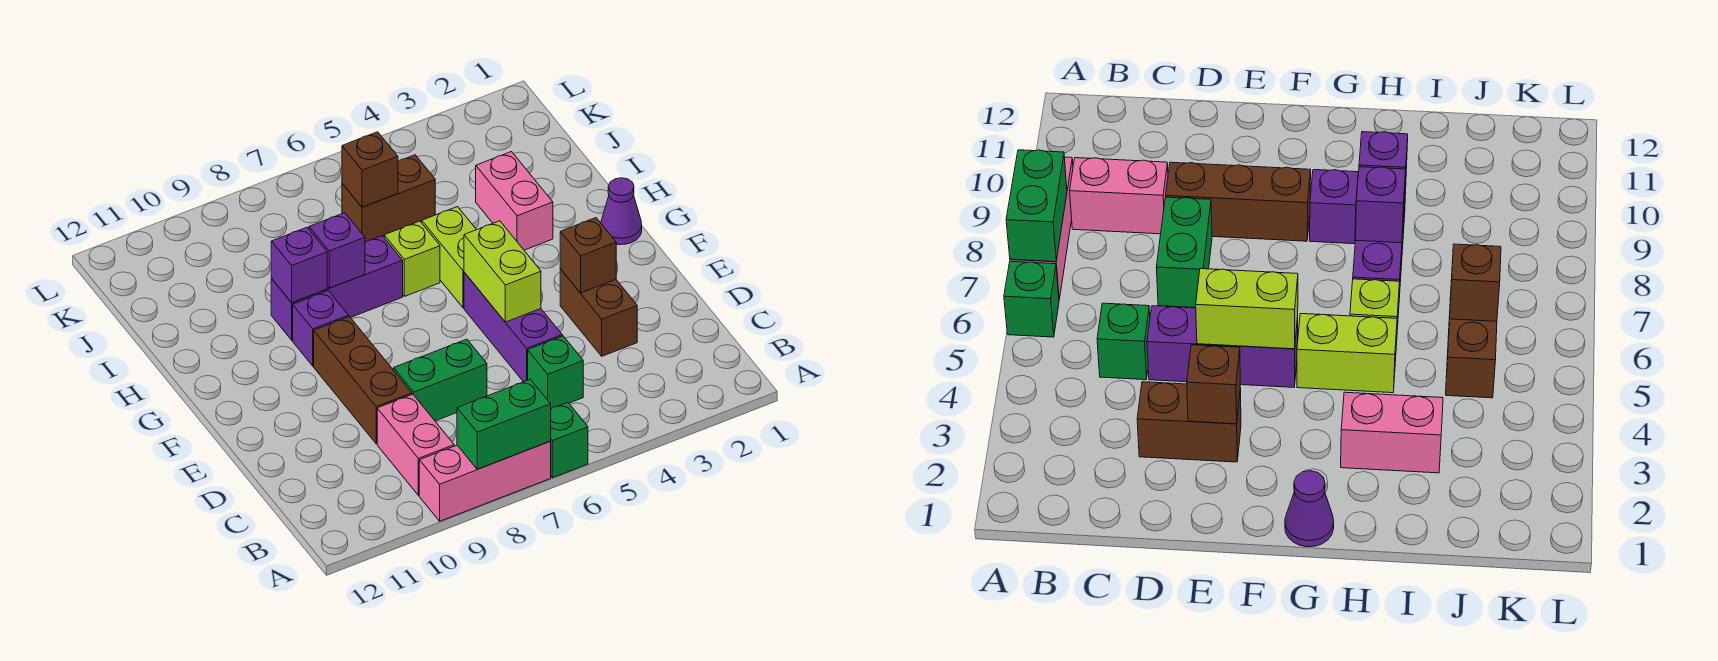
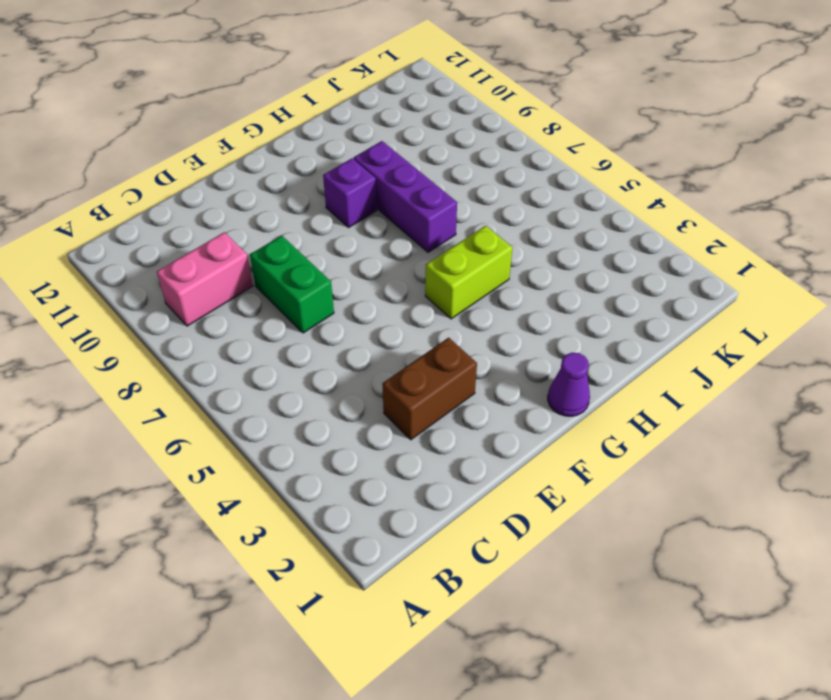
none -> green 1x1 brick [550,402,588,478]
none -> pink 1x3 brick [419,442,551,521]
none -> green 1x1 brick [528,336,583,409]

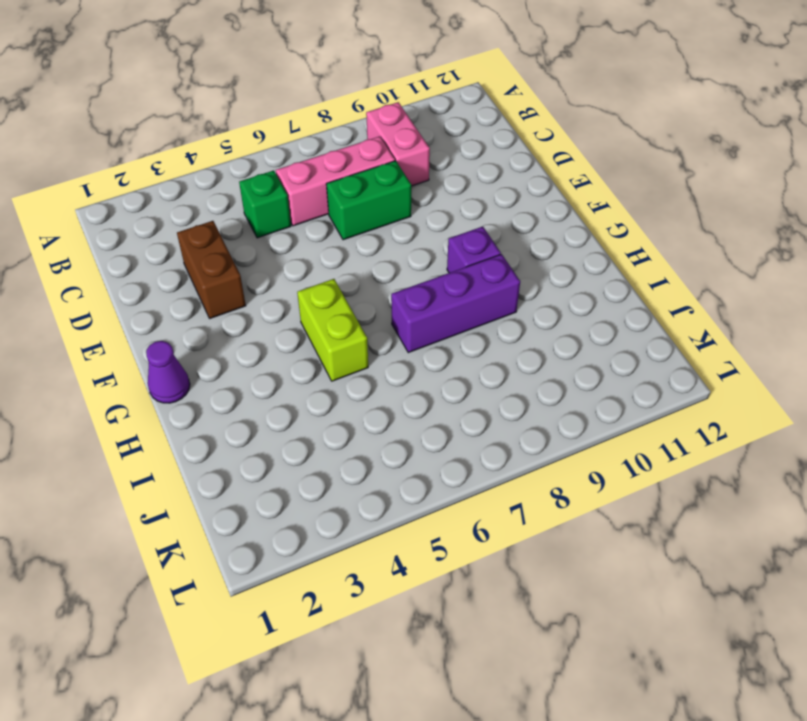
pink 1x3 brick [276,136,395,226] -> pink 1x3 brick moved to [419,442,551,521]
none -> green 1x1 brick [550,402,588,478]
none -> purple 1x3 brick [464,272,562,382]
none -> brown 1x3 brick [314,317,412,444]

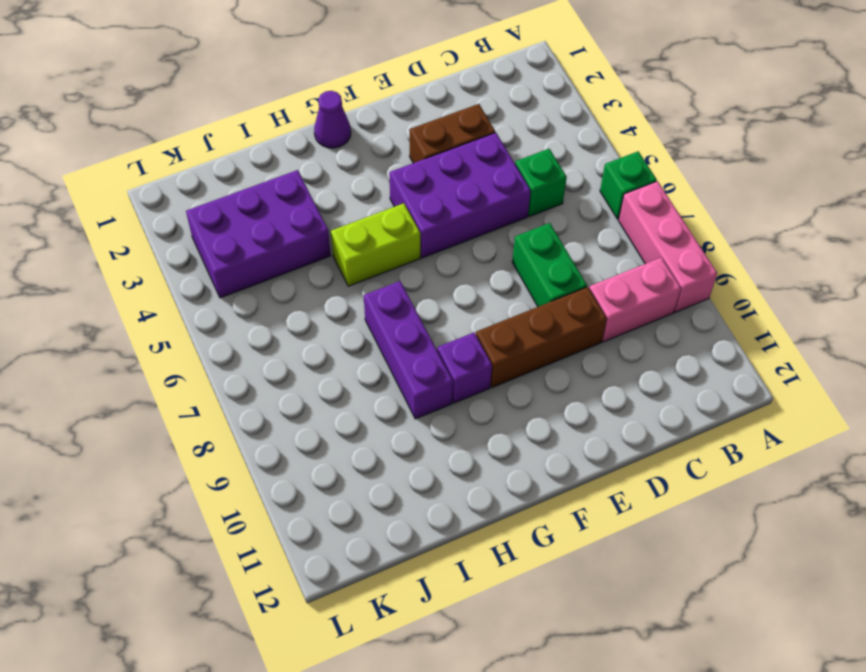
purple 2x3 brick [389,133,531,258] -> purple 1x3 brick [464,272,562,382]
purple 2x3 brick [186,170,331,298] -> pink 1x2 brick [476,152,553,250]
none -> lime 1x1 brick [384,221,440,296]
none -> brown 1x2 brick [342,155,435,242]
none -> green 1x2 brick [457,379,551,469]

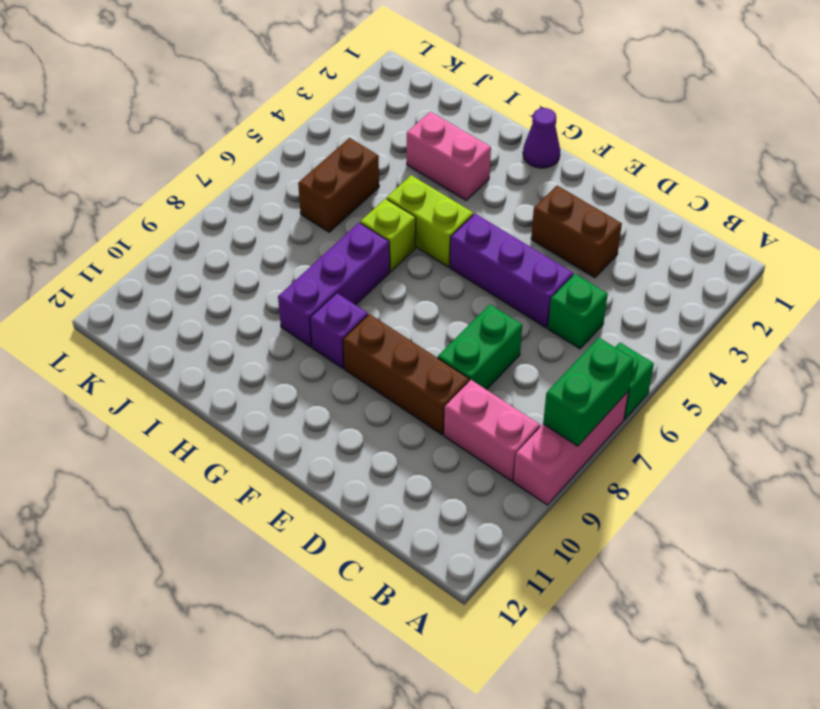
none -> brown 1x1 brick [560,218,616,293]
none -> lime 1x2 brick [464,221,541,322]
none -> purple 1x1 brick [309,213,365,288]

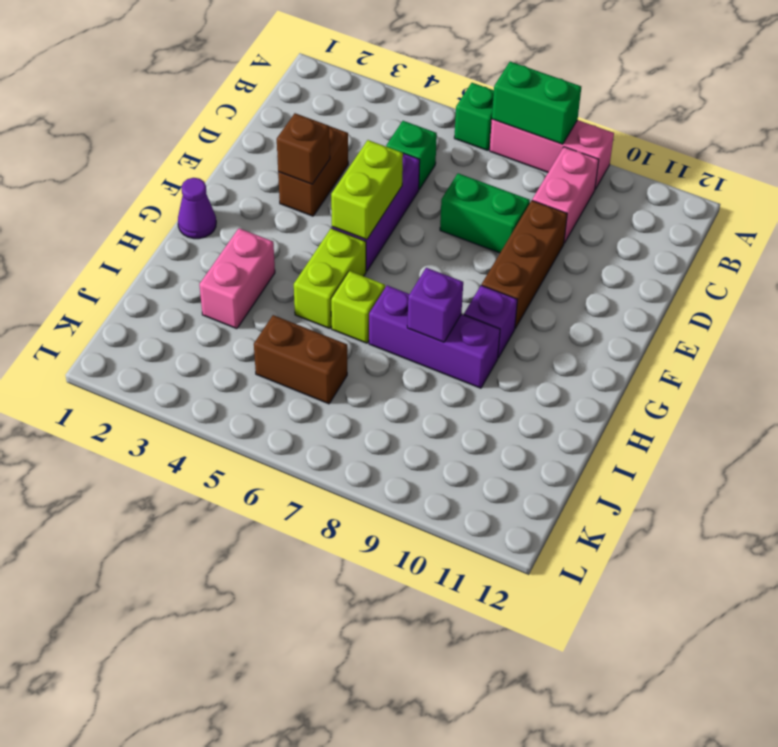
none -> purple 1x1 brick [271,227,327,303]
none -> brown 1x1 brick [342,132,398,207]

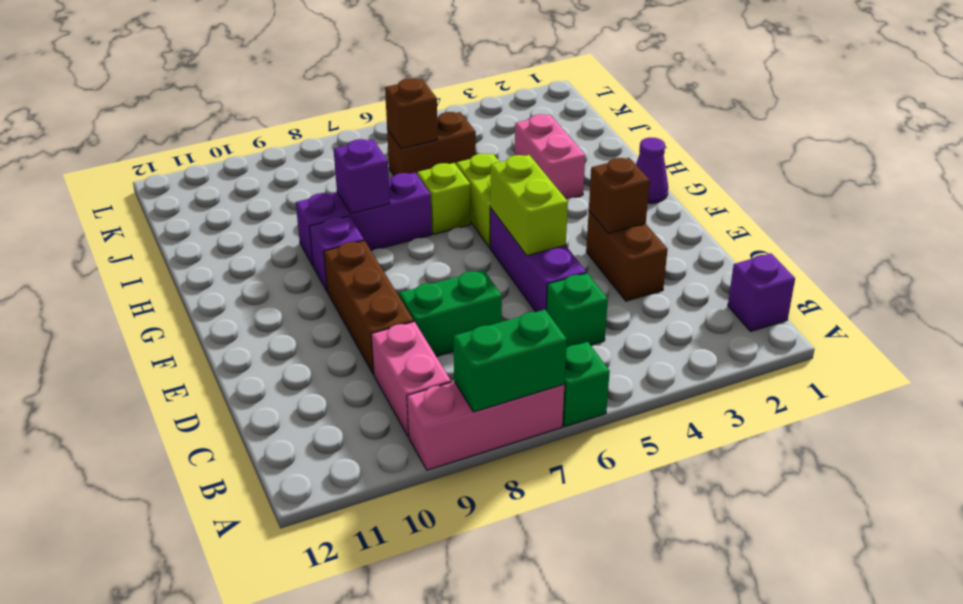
purple 1x1 brick [728,253,795,331] -> purple 1x1 brick moved to [271,227,327,303]

